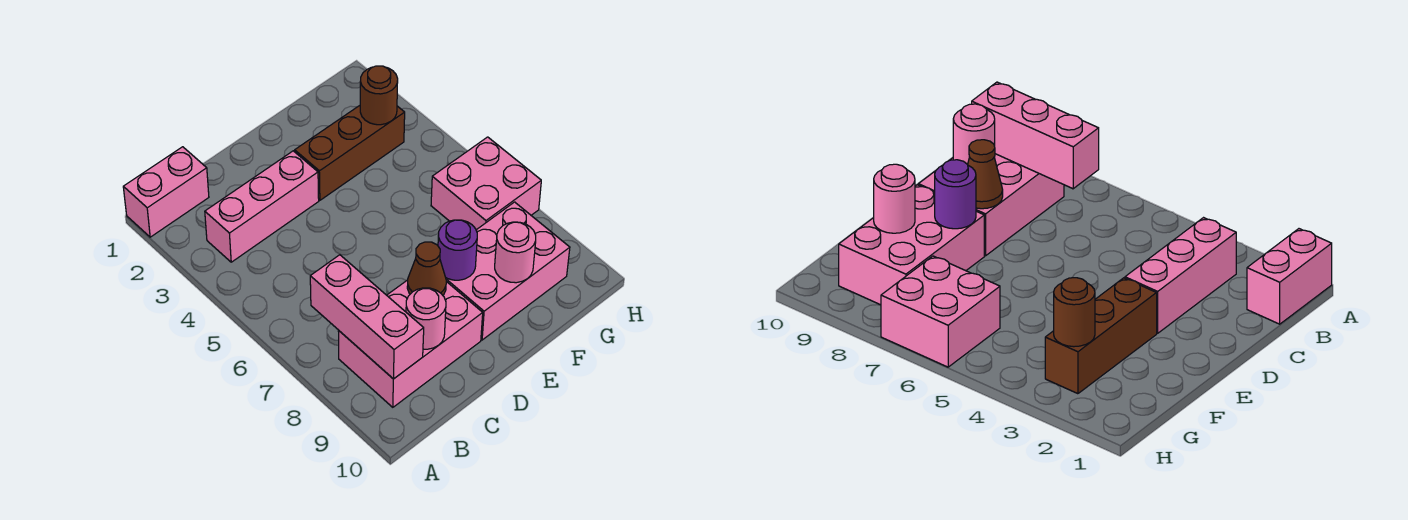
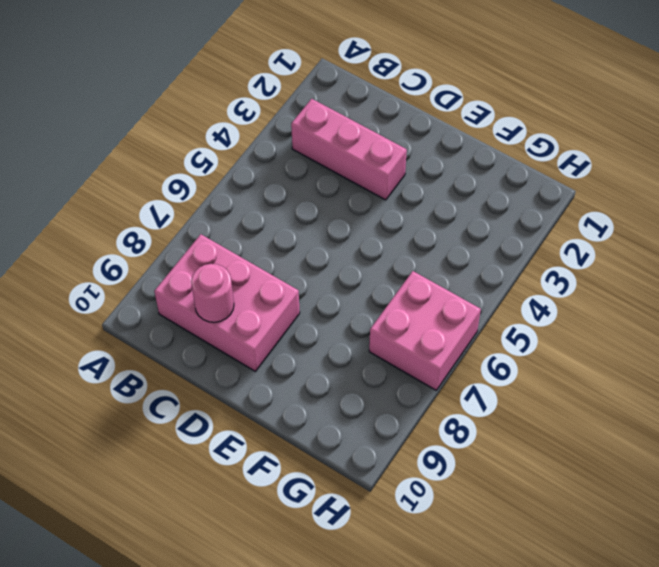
none -> pink 1x2 brick [123,147,209,237]
none -> brown 1x3 brick [295,106,405,200]
none -> pink 2x3 brick [446,202,570,340]

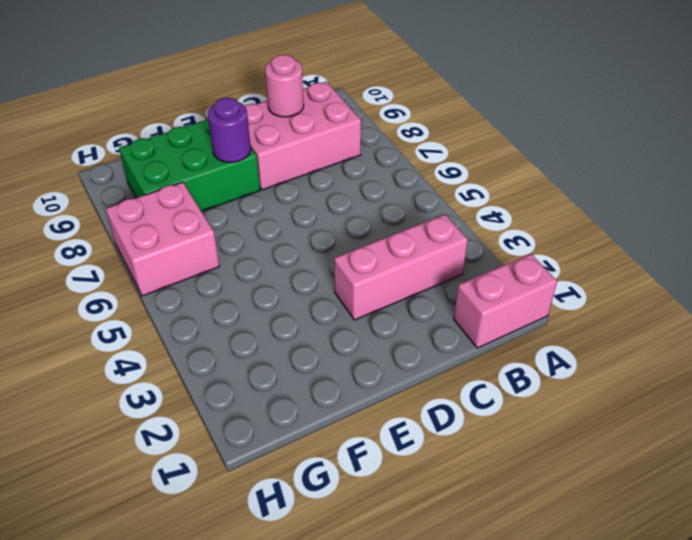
green 2x3 brick [119,118,260,211] -> pink 2x3 brick [446,202,570,340]
none -> brown 1x3 brick [295,106,405,200]
none -> pink 1x3 brick [310,255,424,379]
none -> brown 1x1 cone [407,242,446,295]

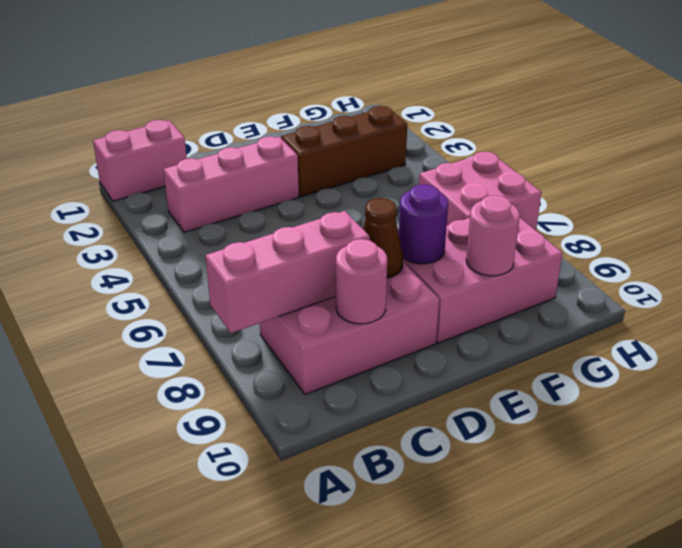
pink 1x3 brick [205,211,370,333] -> pink 1x3 brick turned to [310,255,424,379]
none -> brown 1x1 round brick [360,66,398,125]

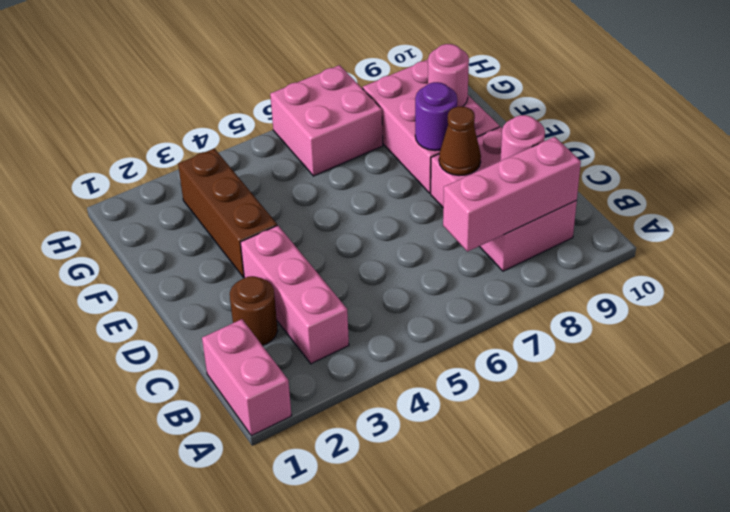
brown 1x1 round brick [230,276,278,345] -> brown 1x1 round brick moved to [360,66,398,125]

